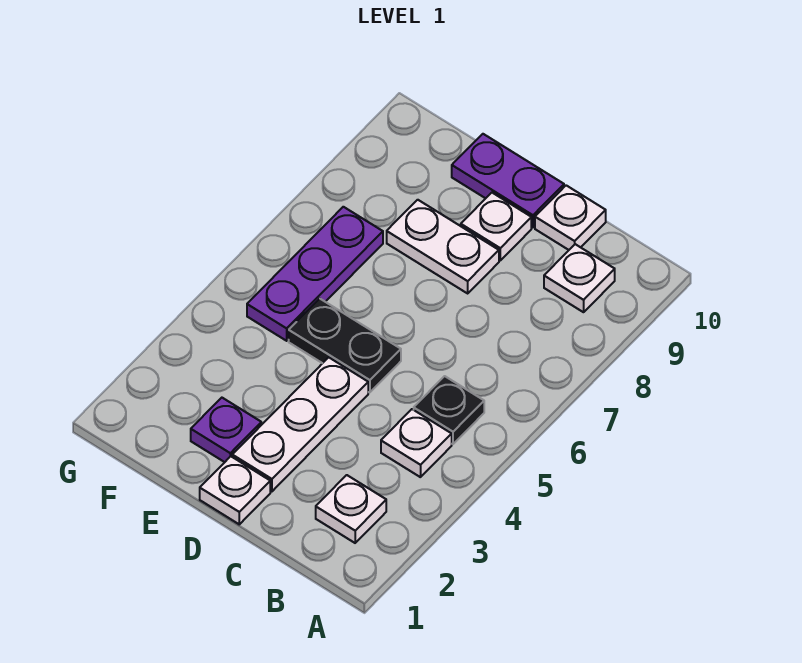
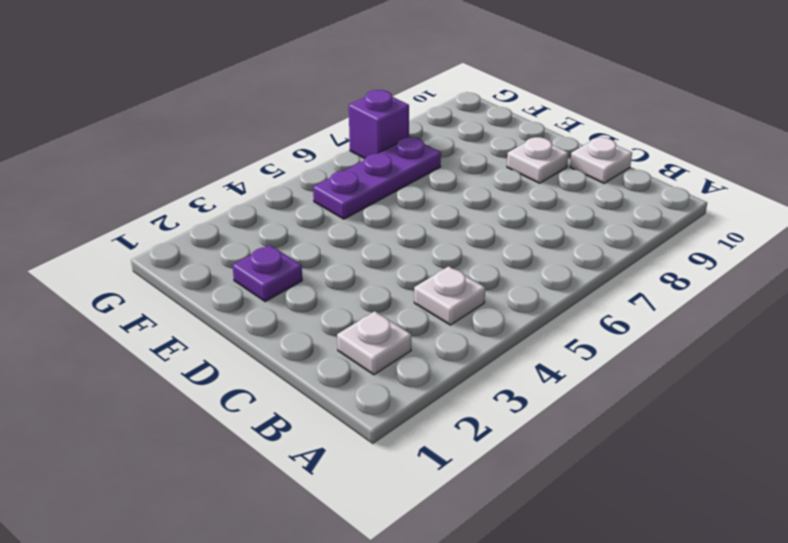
purple 1x1 brick [349,90,409,159] -> none
none -> black 1x1 plate [414,376,484,444]
none -> white 1x1 plate [544,244,615,312]
none -> white 1x1 plate [200,456,270,524]

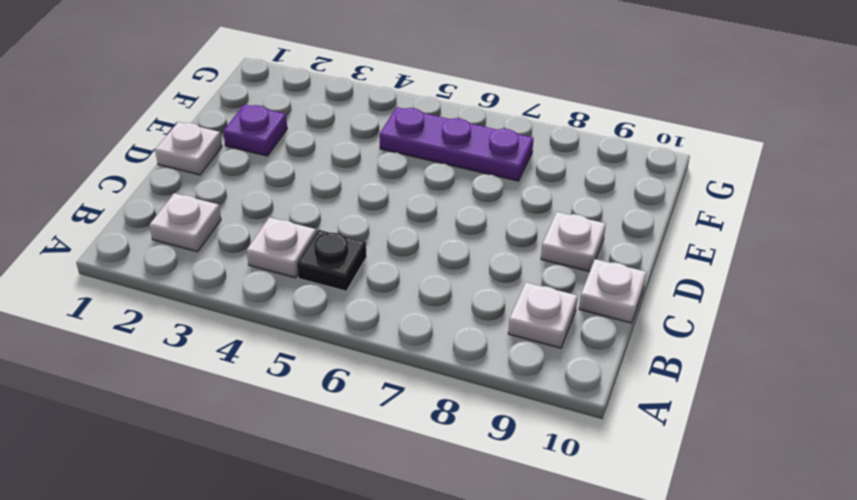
none -> white 1x3 plate [232,357,368,491]
none -> black 1x2 plate [289,299,401,393]
none -> white 1x2 plate [387,200,499,293]

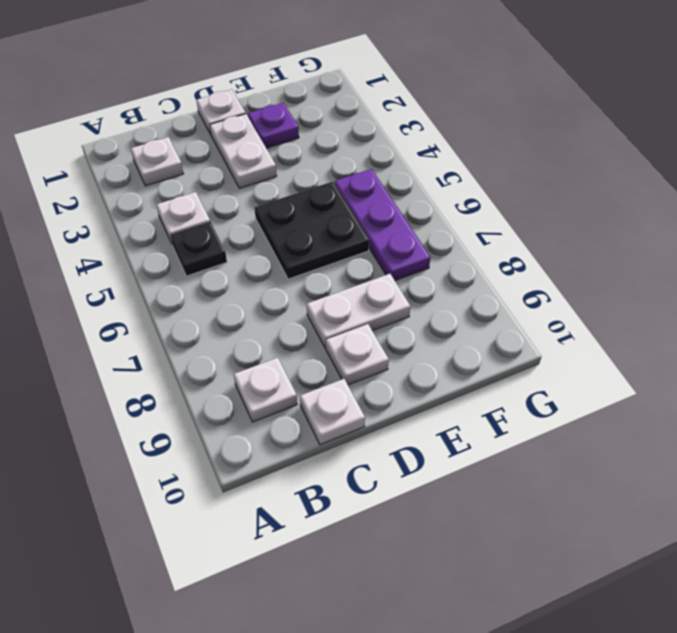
white 1x2 plate [210,114,277,188] -> white 1x3 plate [232,357,368,491]
black 2x2 plate [254,182,369,279] -> black 1x2 plate [289,299,401,393]
none -> purple 1x2 plate [452,134,564,228]

